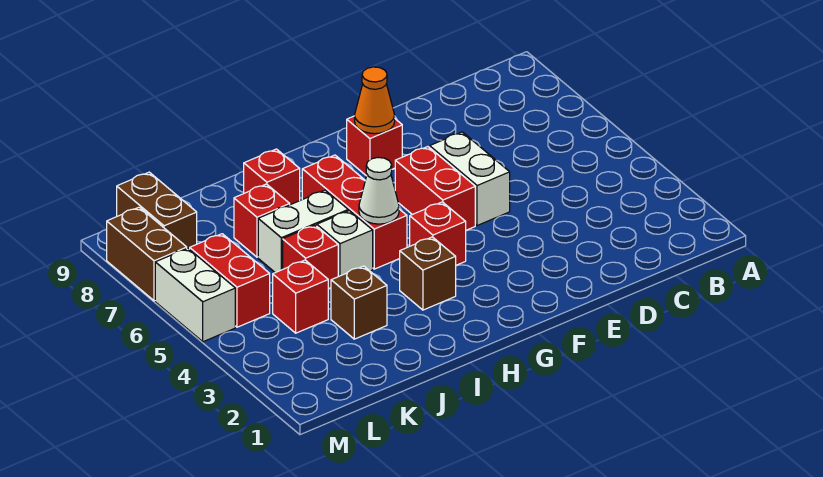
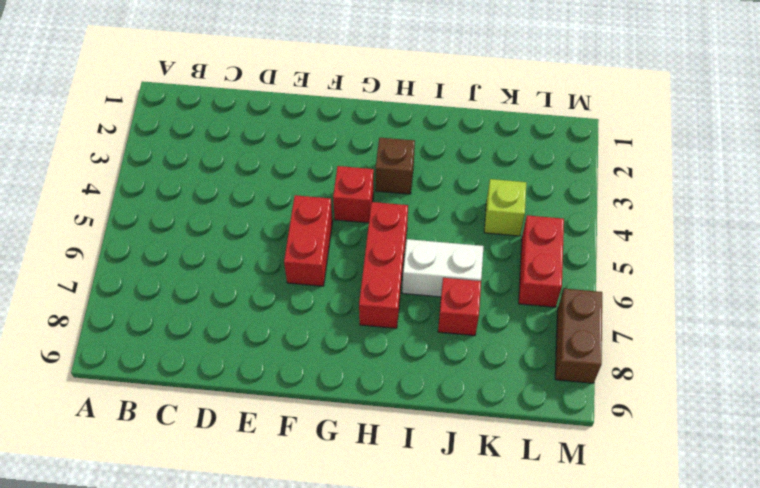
lime 1x1 brick [484,179,526,236] -> red 1x1 brick [273,260,328,333]
none -> white 1x2 brick [430,132,510,226]
none -> red 1x1 brick [347,116,402,176]
none -> white 1x1 brick [317,211,373,277]

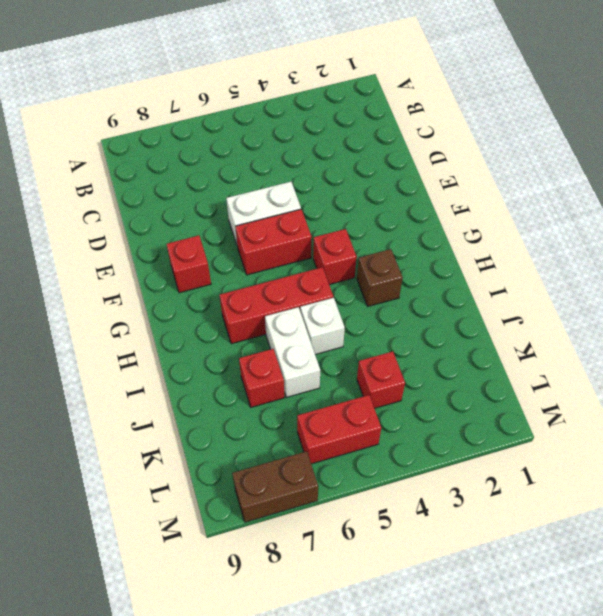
none -> red 1x1 brick [243,149,300,205]
none -> brown 1x1 brick [331,266,387,339]
none -> red 1x1 brick [283,225,338,289]

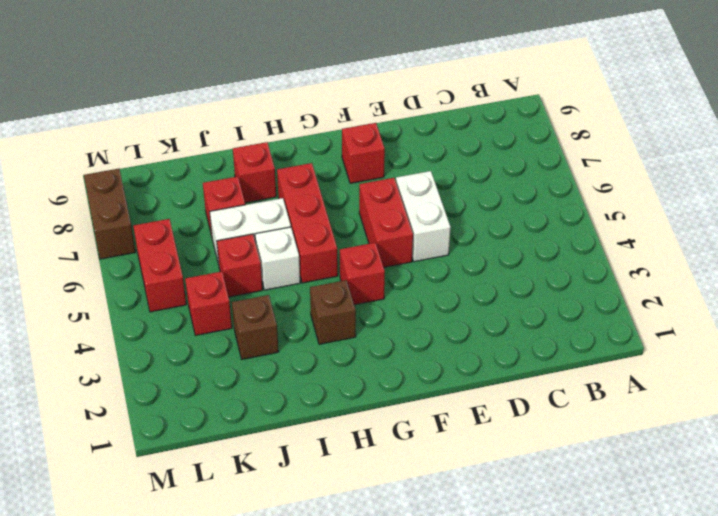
none -> brown 1x2 brick [117,172,197,249]
none -> white 1x2 brick [155,248,235,342]
none -> orange 1x1 cone [355,67,395,134]

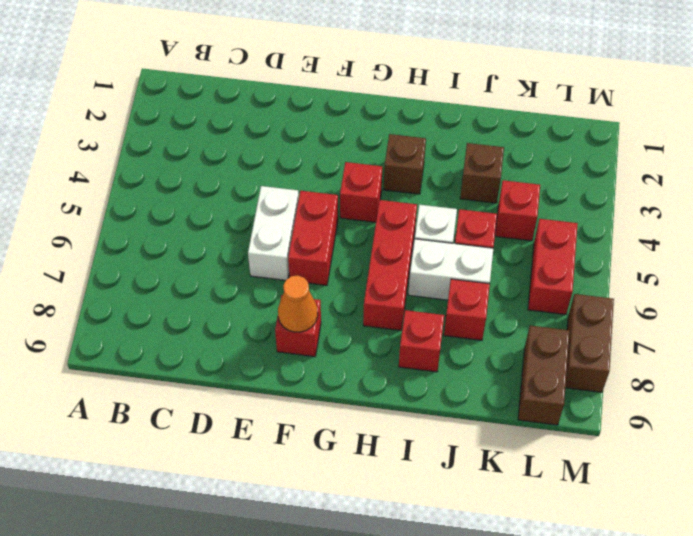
none -> white 1x2 brick [155,248,235,342]
none -> white 1x1 cone [359,158,399,224]

